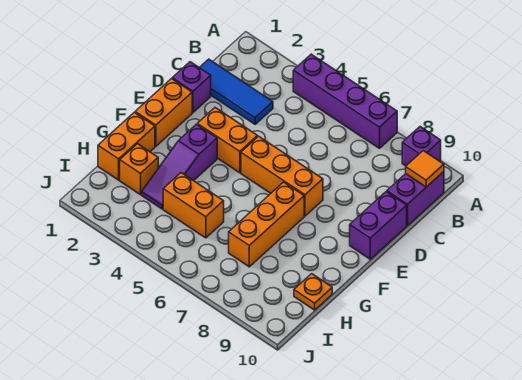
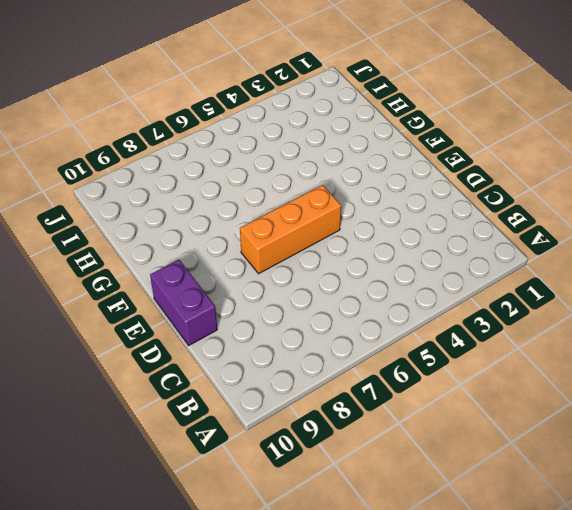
none -> purple 1x4 brick [293,54,397,148]
none -> purple 1x1 brick [402,127,441,166]
none -> purple 1x2 brick [387,172,444,225]

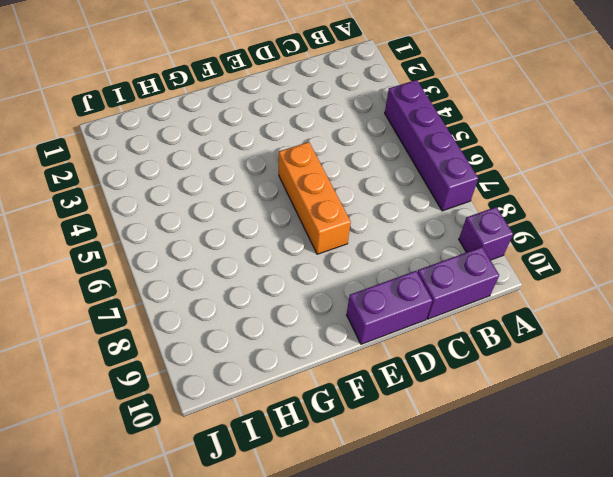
none -> blue 1x3 tile [199,59,273,124]
none -> purple 1x1 brick [172,62,211,112]
none -> orange 1x2 brick [135,79,192,146]

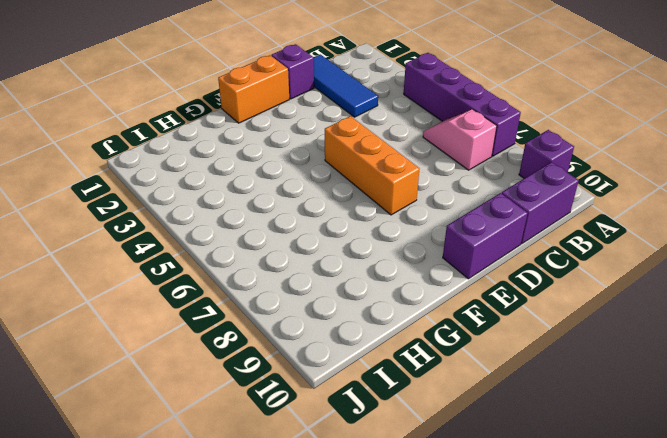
pink 1x2 slope [423,109,497,170] -> none
none -> orange 1x2 brick [197,108,258,173]
none -> purple 1x3 slope [142,124,217,209]
none -> orange 1x3 brick [229,182,304,267]

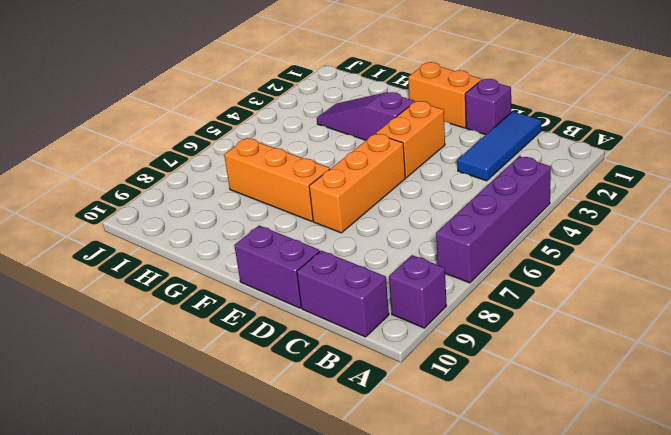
none -> orange 1x2 brick [98,112,155,180]
none -> orange 1x1 brick [120,144,158,195]
none -> orange 1x2 brick [163,173,224,238]

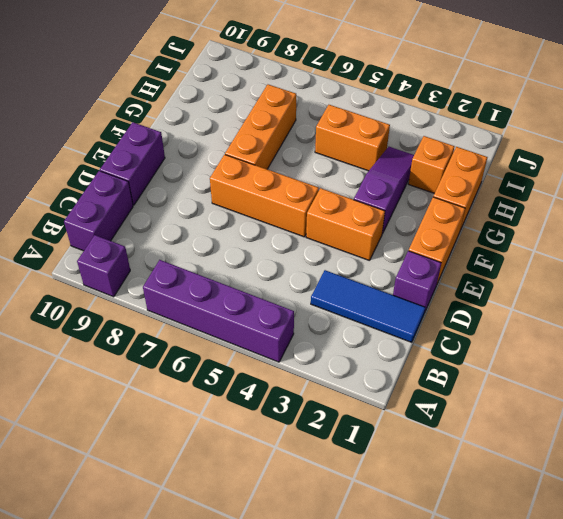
none -> orange 1x1 plate [294,274,332,310]
none -> orange 1x1 tile [406,151,444,187]

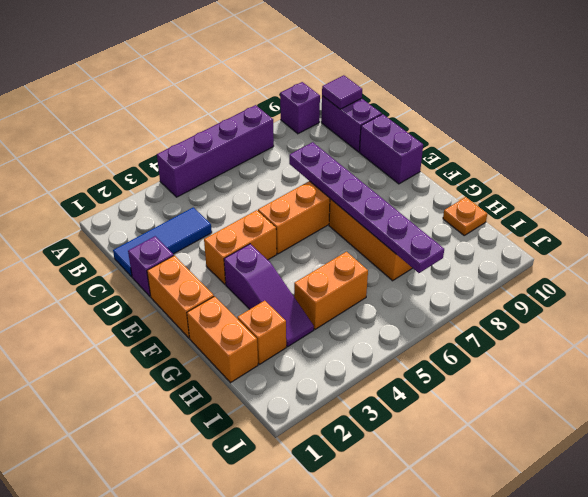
purple 1x1 tile [322,75,362,109] -> orange 1x1 tile [406,151,444,187]
purple 1x6 plate [289,142,444,273] -> none

